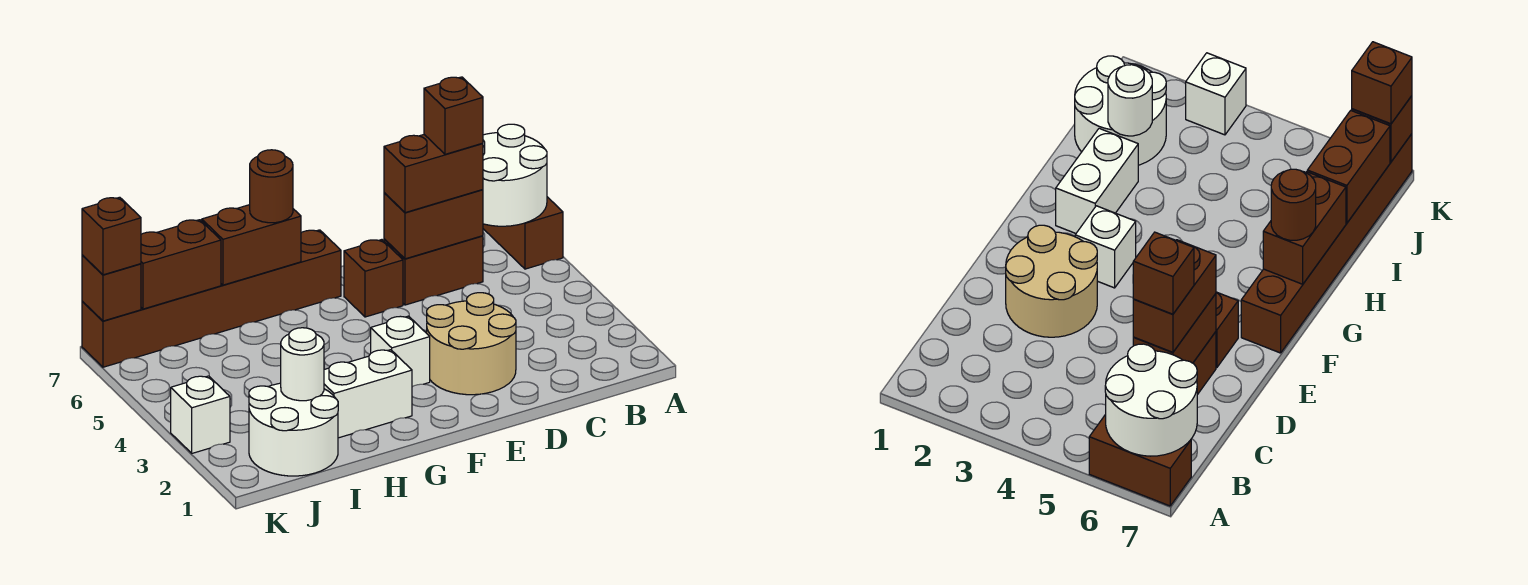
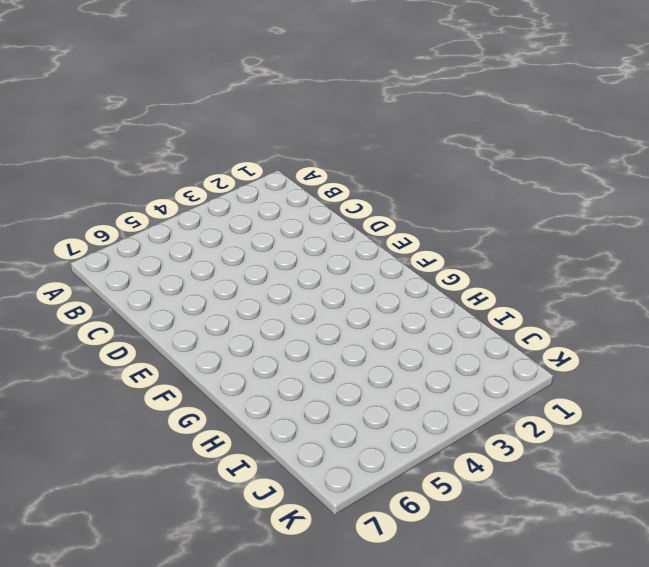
none -> brown 1x2 brick [483,197,563,269]
none -> brown 1x2 brick [384,236,483,305]
none -> tan 2x2 round brick [427,293,516,395]

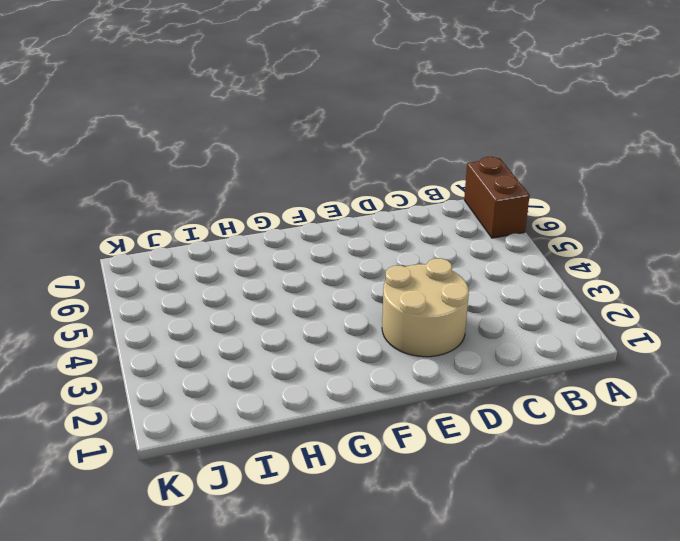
none -> brown 1x2 brick [384,236,483,305]
none -> brown 1x1 brick [344,240,403,317]
none -> white 1x1 brick [371,316,430,387]

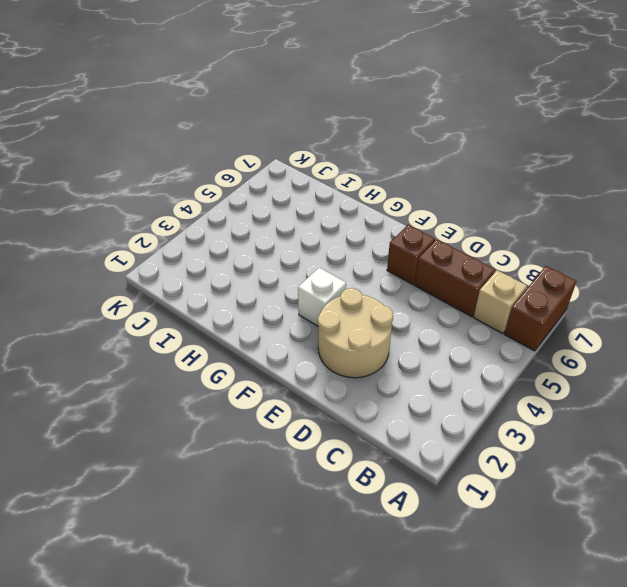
tan 1x1 brick [474,270,527,334] -> none
none -> brown 1x6 brick [82,230,341,367]
none -> white 1x2 brick [324,350,412,438]
none -> white 2x2 round brick [249,383,338,476]

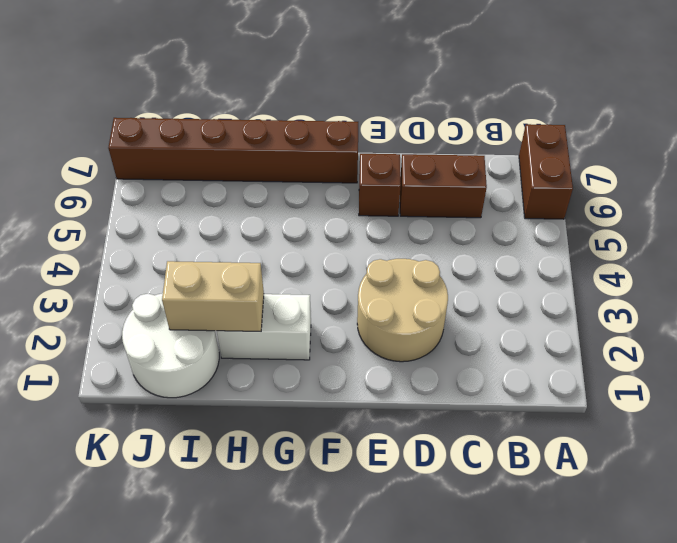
tan 1x2 brick [162,261,264,331] -> white 1x1 round brick [281,328,324,401]
none -> white 1x1 brick [371,316,430,387]
none -> white 1x1 brick [171,376,230,453]
none -> white 2x2 round brick [483,124,547,226]

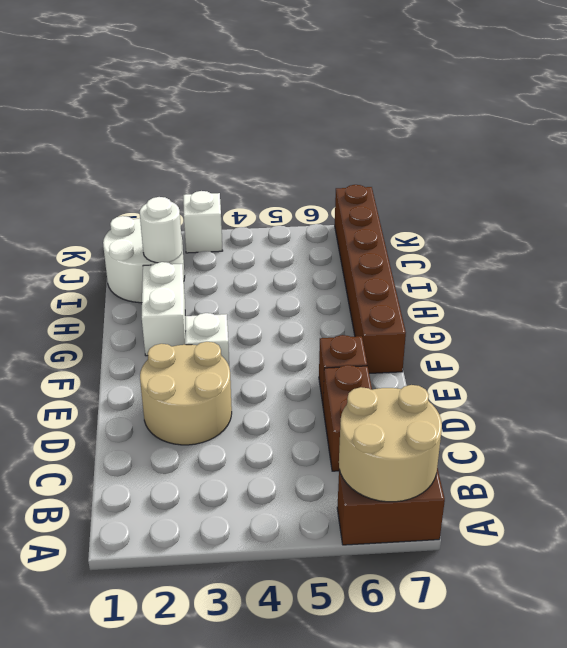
tan 2x2 round brick [339,385,442,502] -> white 2x2 round brick [483,124,547,226]
none -> brown 1x2 brick [384,190,483,259]
none -> brown 1x2 brick [202,205,301,285]
none -> brown 1x2 brick [141,220,221,309]

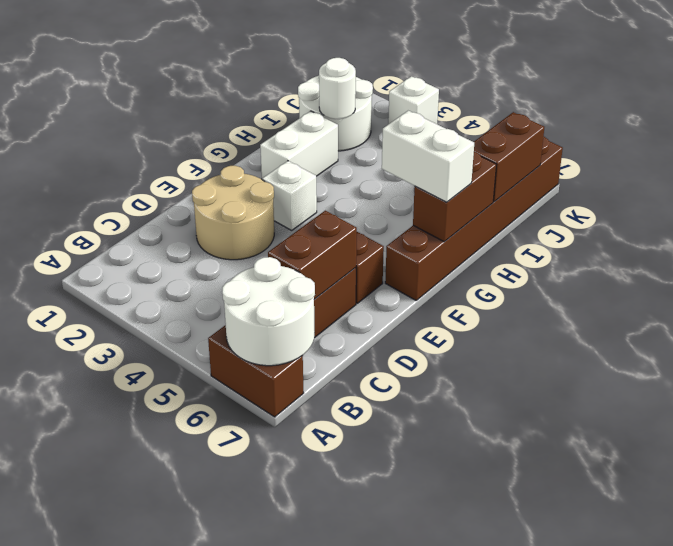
white 1x2 brick [382,111,474,202] -> brown 1x1 round brick [250,150,293,223]
none -> brown 1x1 brick [82,255,141,321]
none -> brown 1x2 brick [384,135,483,213]
none -> brown 1x1 brick [82,197,141,275]

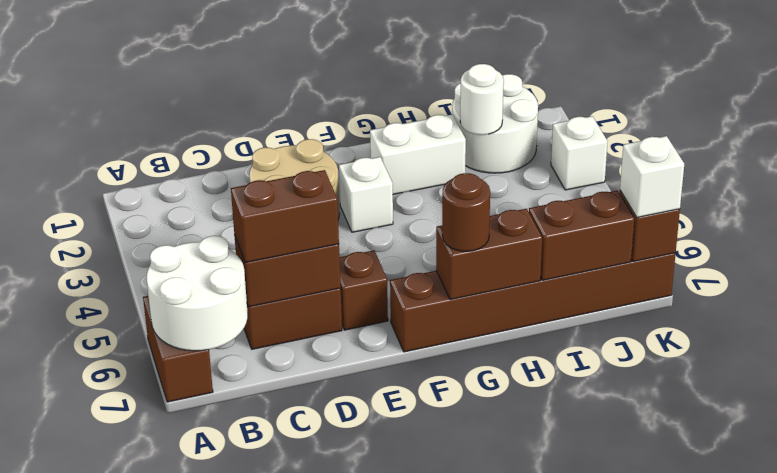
white 1x1 brick [620,136,684,217] -> brown 1x1 brick [82,197,141,275]
none -> brown 1x1 brick [424,77,483,154]

